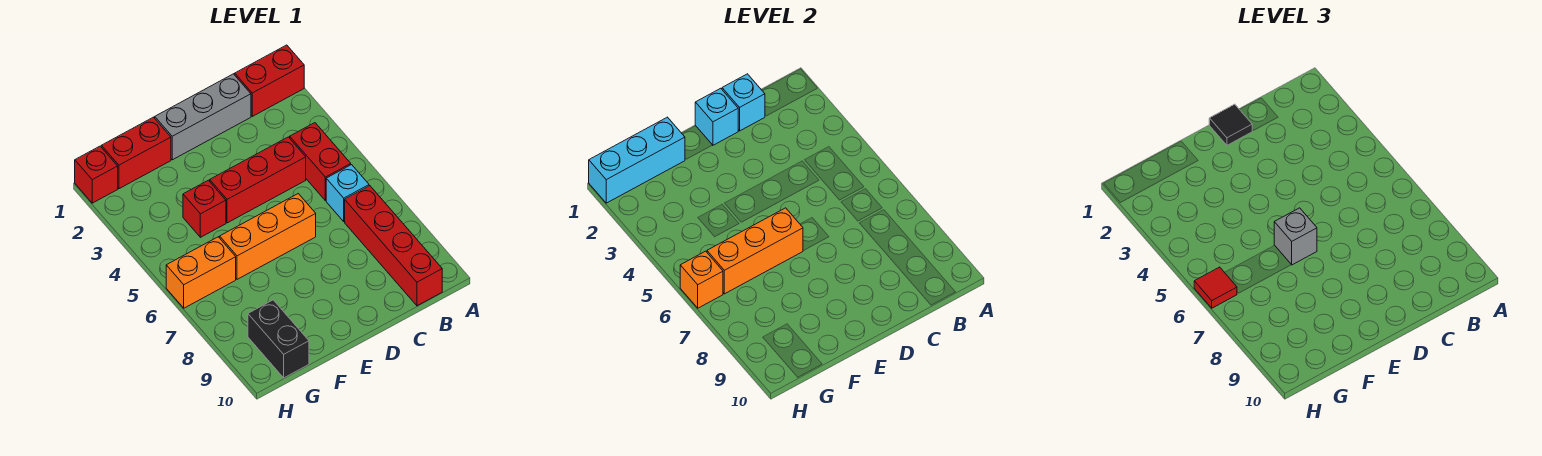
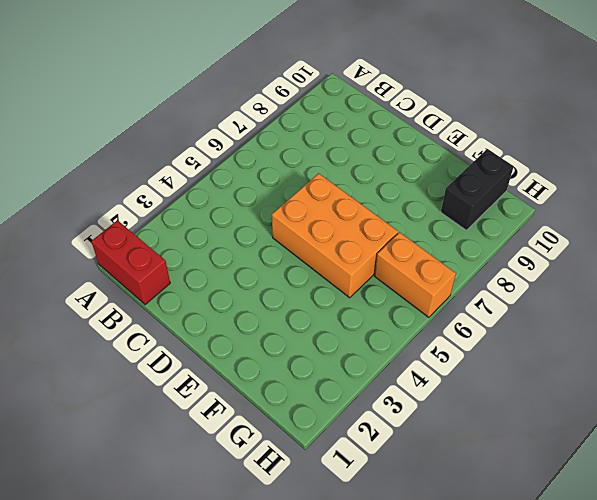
orange 2x3 brick [272,173,398,298] -> orange 1x3 brick [220,194,316,279]
none -> red 1x2 brick [290,123,351,201]
none -> cyan 1x1 brick [326,165,369,221]
none -> red 1x4 brick [345,186,442,306]

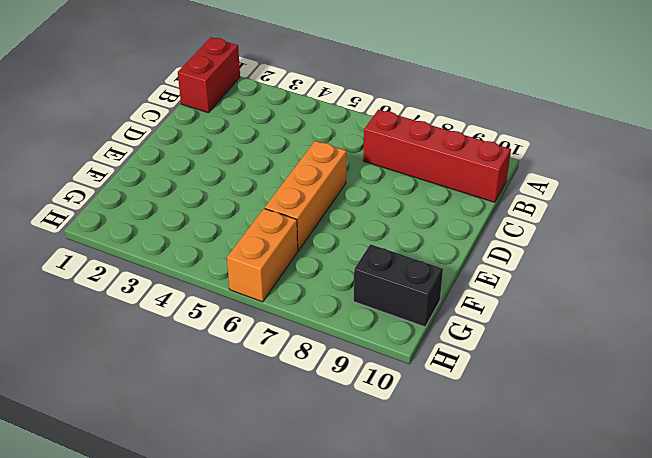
none -> red 1x2 brick [290,123,351,201]
none -> cyan 1x1 brick [326,165,369,221]
none -> grey 1x3 brick [155,74,251,160]

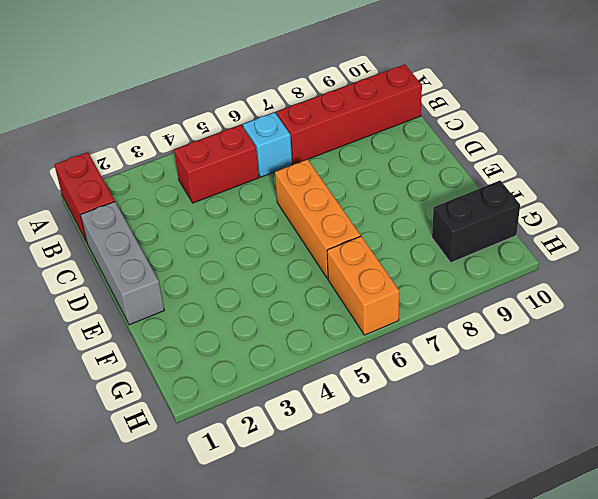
none -> red 1x3 brick [210,137,306,223]
none -> red 1x2 brick [101,117,171,189]
none -> red 1x1 brick [183,180,226,237]

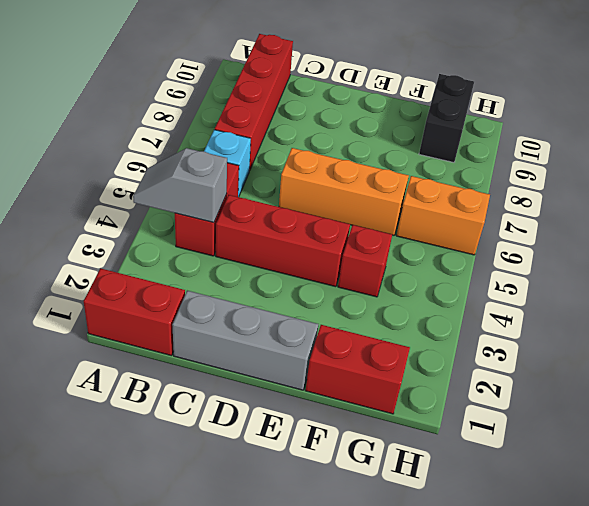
grey 1x2 slope [133,148,227,223] -> none
none -> red 1x1 brick [75,146,118,203]
none -> cyan 1x1 brick [722,74,765,131]
none -> cyan 1x1 brick [695,88,738,145]

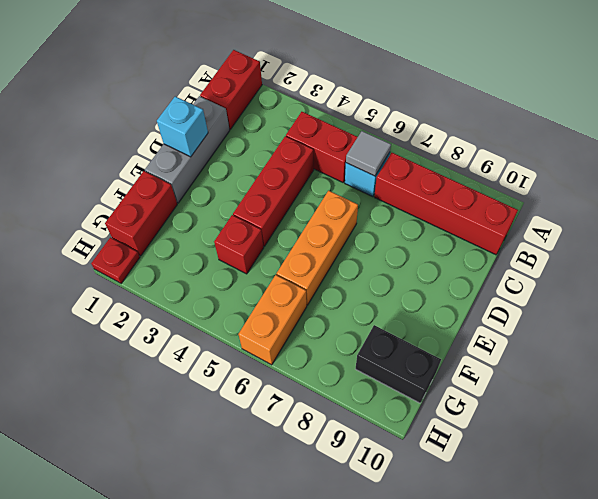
grey 1x1 tile [346,131,391,176] -> none
red 1x1 plate [91,237,140,283] -> red 1x1 brick [75,146,118,203]
none -> cyan 1x1 brick [722,74,765,131]
none -> orange 1x3 brick [707,208,803,294]
none -> cyan 1x3 brick [589,117,685,203]

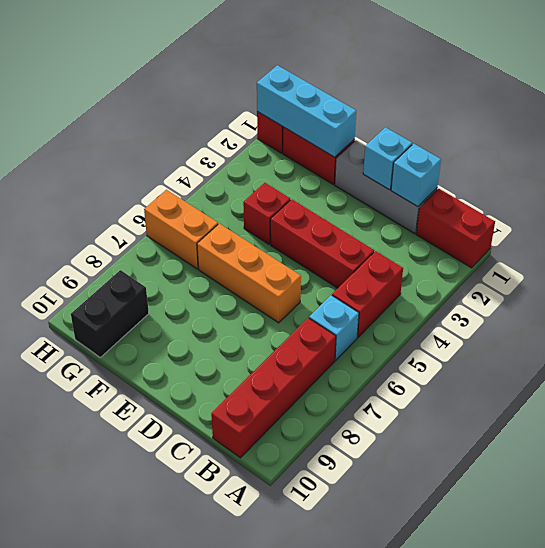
none -> orange 1x3 brick [707,208,803,294]
none -> orange 1x1 brick [680,251,723,308]
none -> black 1x1 tile [1209,104,1252,145]

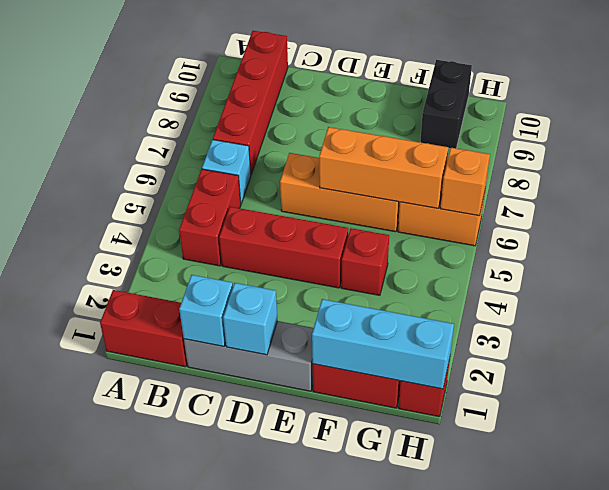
none -> black 1x1 tile [1209,104,1252,145]
none -> grey 1x1 brick [1274,208,1317,265]
none -> red 1x1 tile [1194,267,1237,308]

